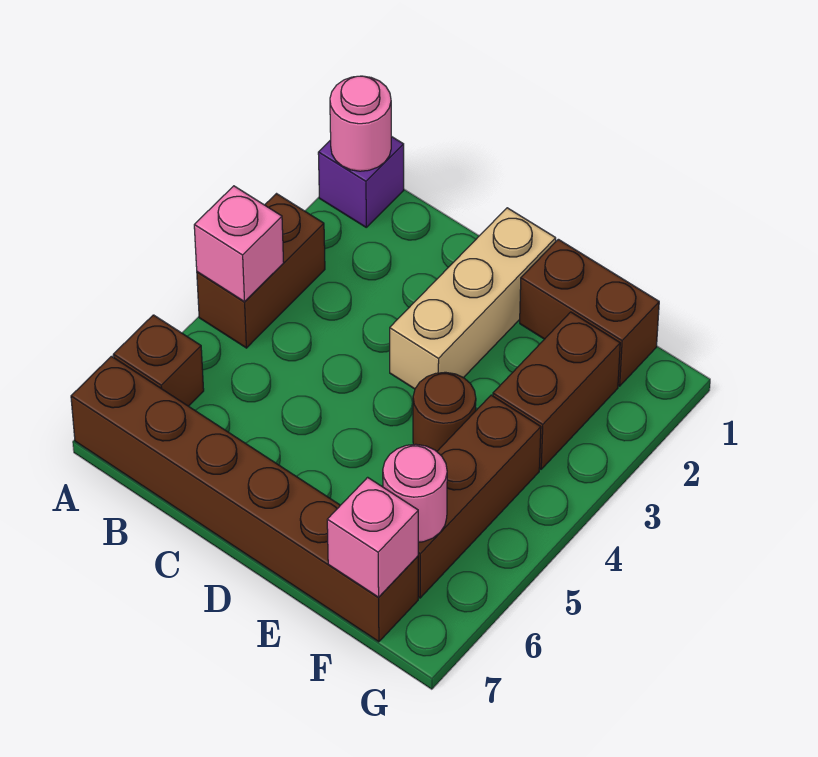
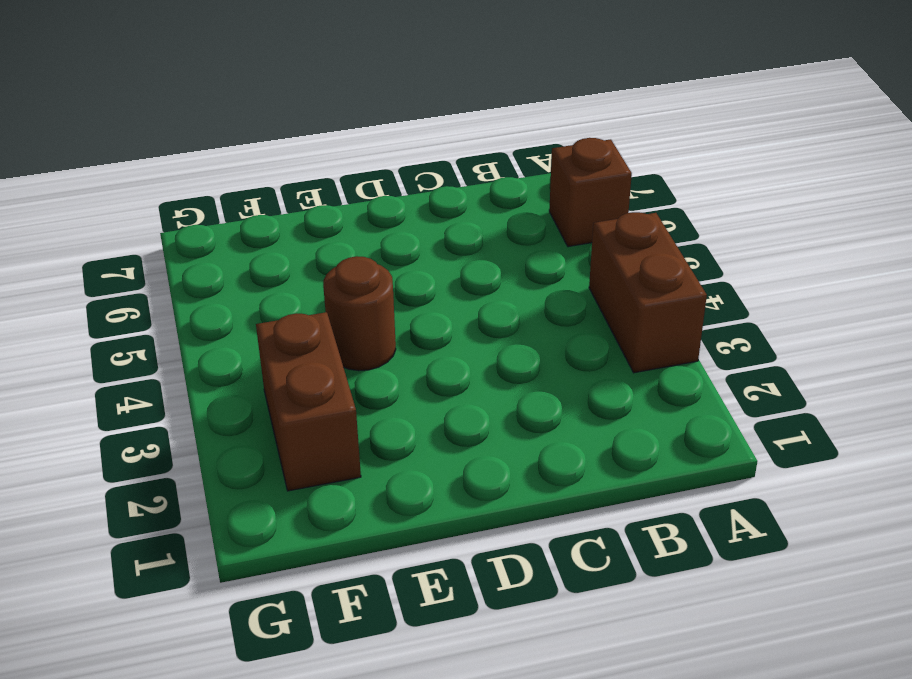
none -> purple 1x1 brick [318,136,404,227]
none -> brown 1x6 brick [71,356,418,642]
none -> tan 1x3 brick [390,208,556,389]

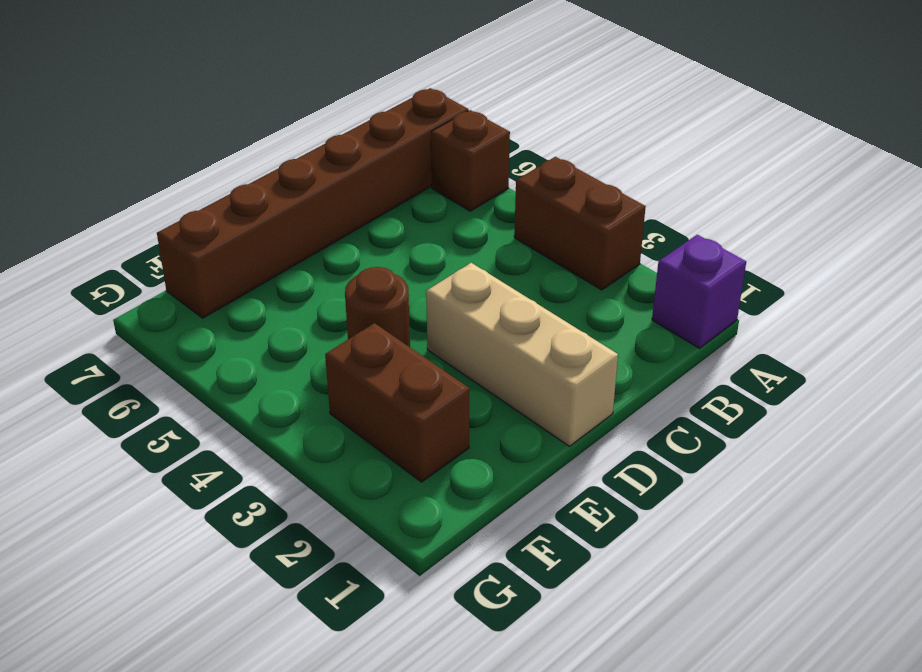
none -> brown 1x2 brick [520,239,659,386]
none -> brown 1x3 brick [418,395,541,598]
none -> pink 1x1 round brick [330,76,391,171]

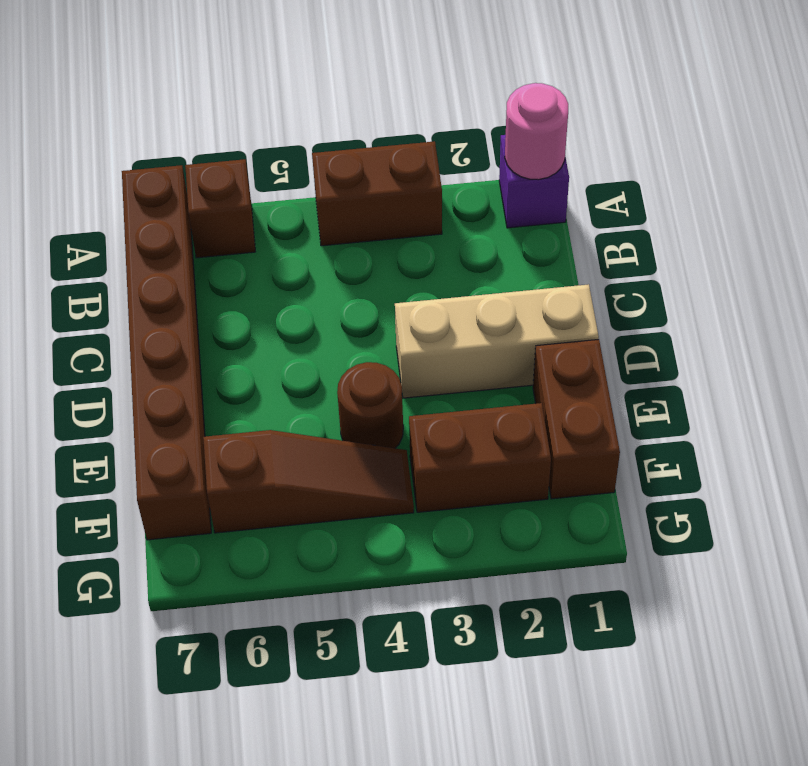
brown 1x3 slope [203,430,414,533] -> brown 1x3 brick [418,395,541,598]
none -> pink 1x1 brick [194,186,284,302]
none -> pink 1x1 round brick [383,444,447,542]
none -> pink 1x1 brick [327,477,418,598]

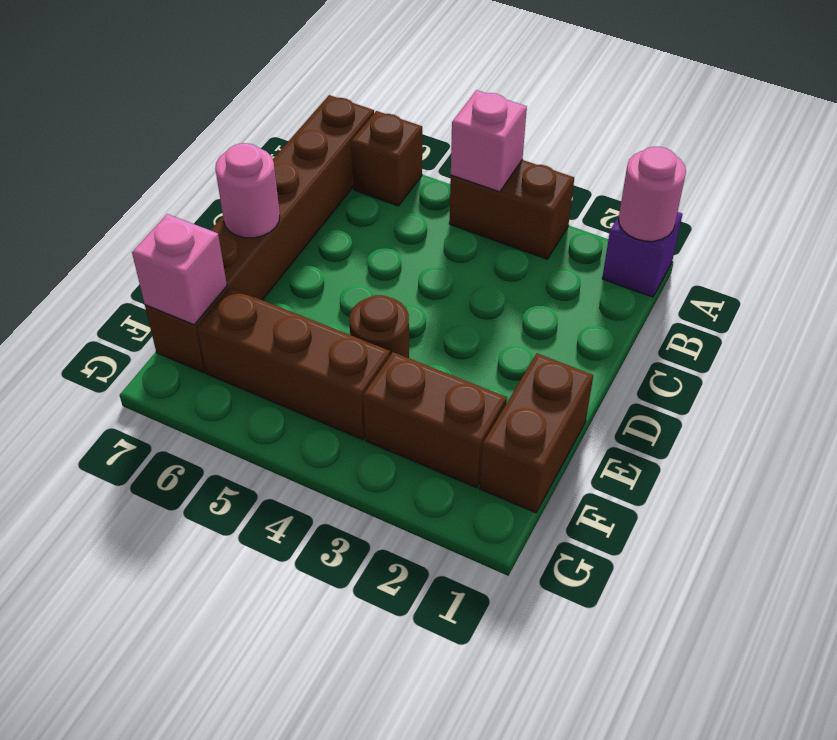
pink 1x1 round brick [215,143,280,238] -> pink 1x1 round brick moved to [383,444,447,542]
none -> tan 1x3 brick [390,208,556,389]

